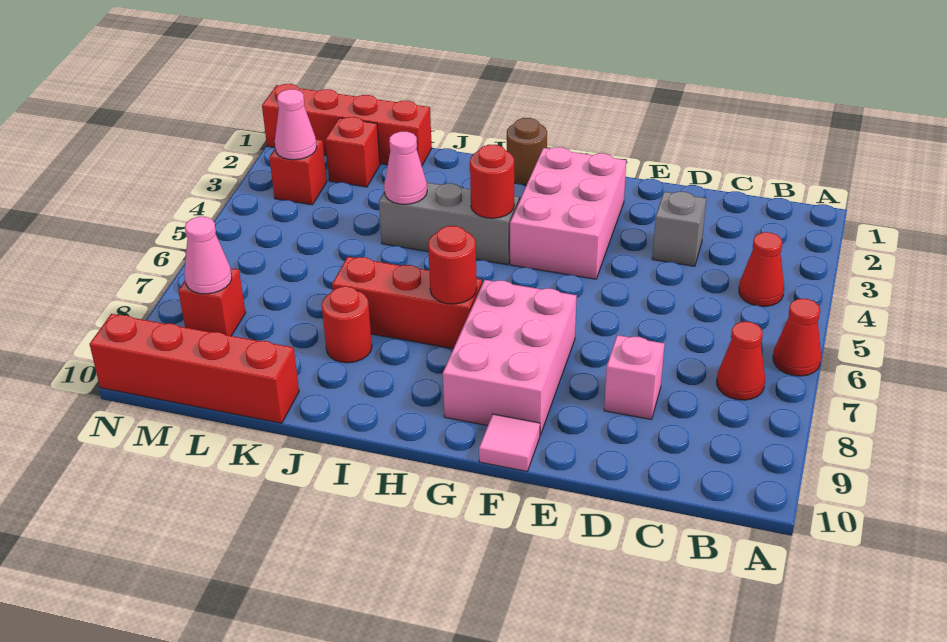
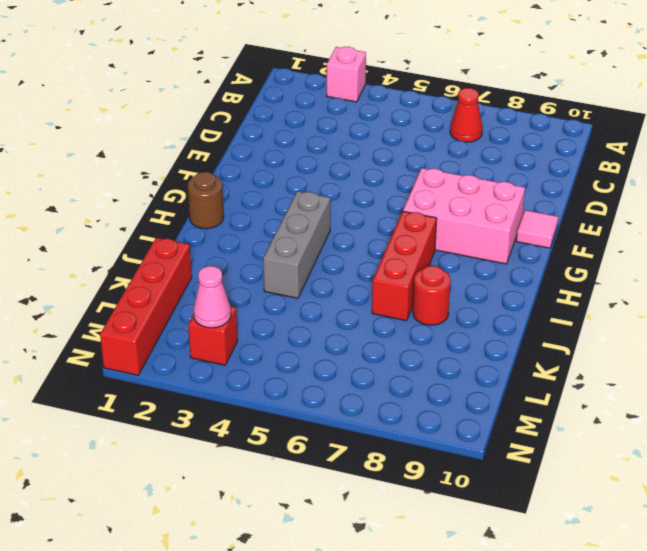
pink 1x1 brick [327,47,366,102] -> pink 1x1 brick moved to [604,335,664,419]
none -> red 1x1 cone [773,299,821,376]
none -> red 1x1 cone [739,232,784,306]
none -> grey 1x1 brick [652,191,706,266]

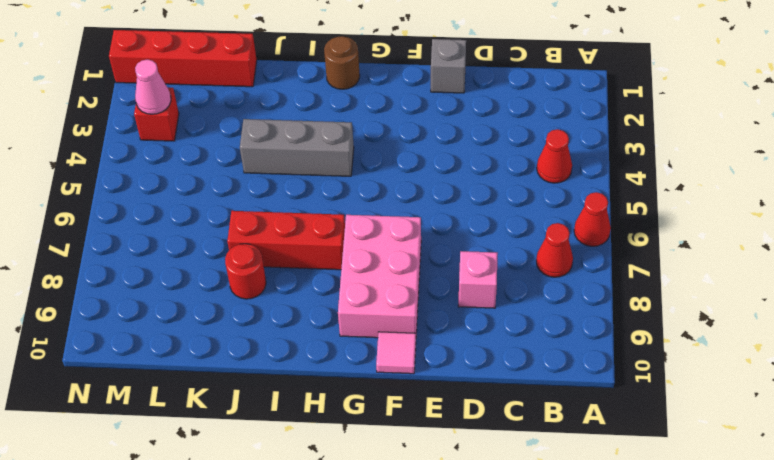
grey 1x1 brick [431,39,466,93] -> grey 1x1 brick moved to [652,191,706,266]
none -> pink 2x3 brick [510,147,626,279]
none -> red 1x4 brick [90,314,299,423]
none -> red 1x1 brick [325,117,380,187]

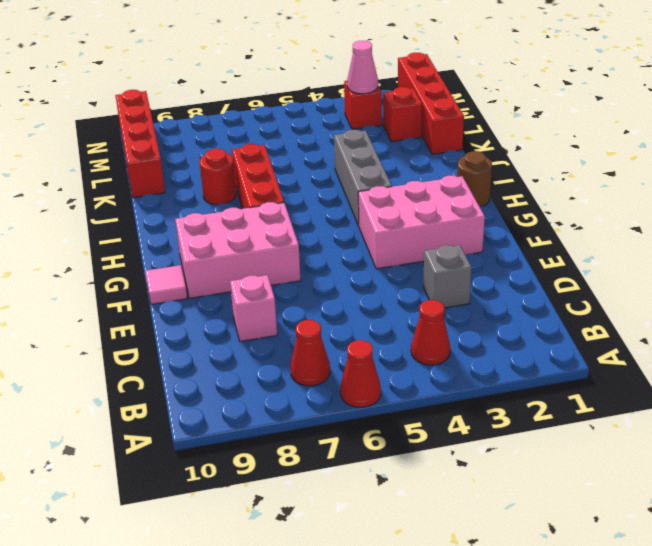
none -> red 1x1 brick [178,268,245,336]
none -> red 1x1 round brick [470,145,515,218]
none -> red 1x1 round brick [428,226,477,304]

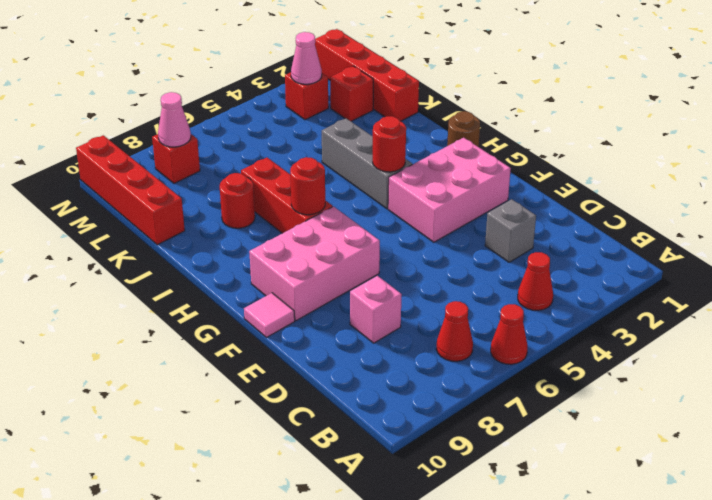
none -> pink 1x1 cone [384,132,427,204]

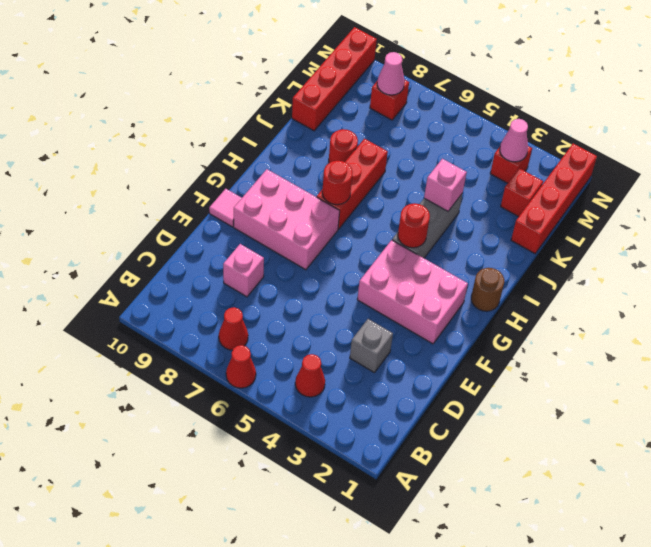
pink 1x1 brick [424,159,467,211] -> pink 1x1 cone [384,132,427,204]

